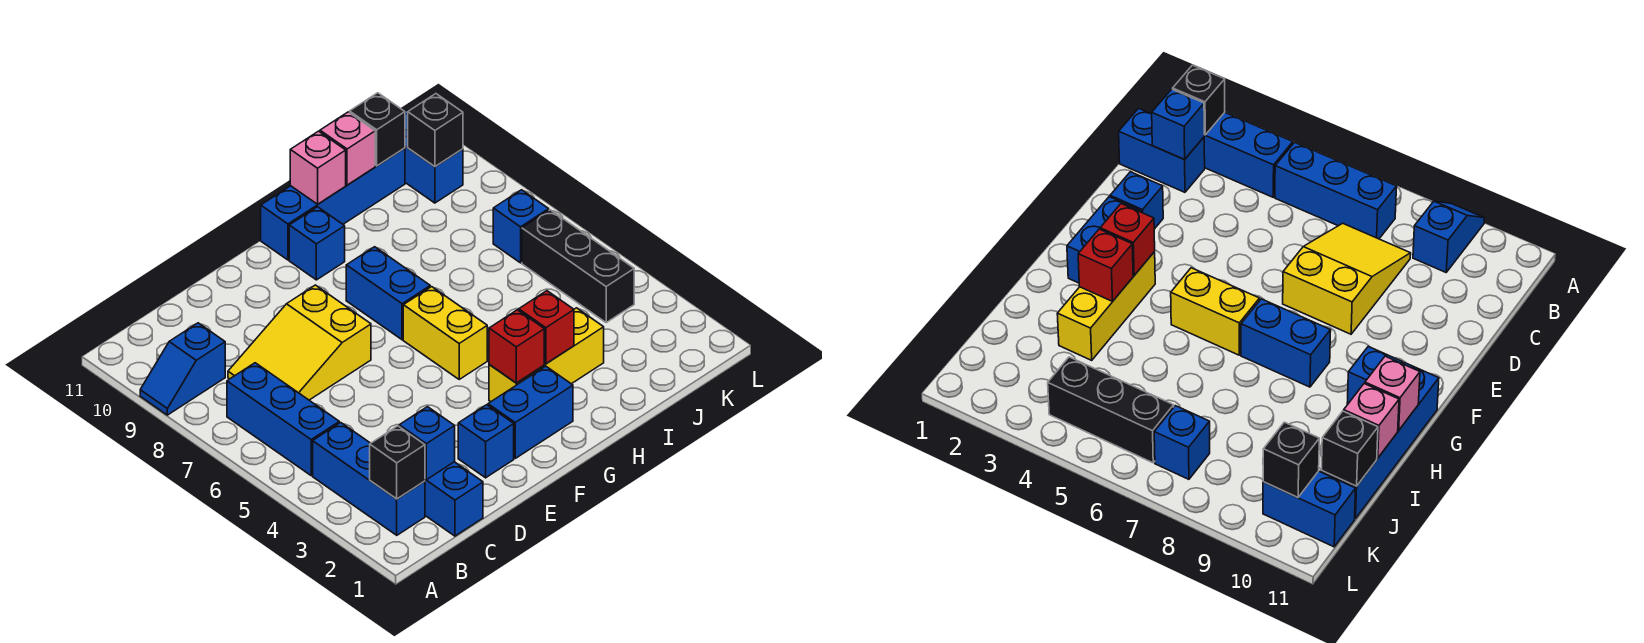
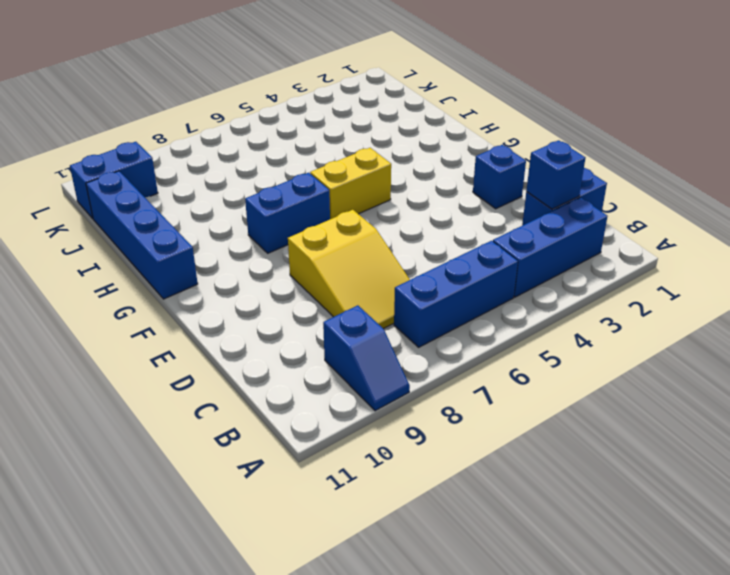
none -> blue 1x2 brick [488,366,573,458]
none -> yellow 1x3 brick [489,308,604,402]
none -> blue 1x1 brick [289,207,345,280]

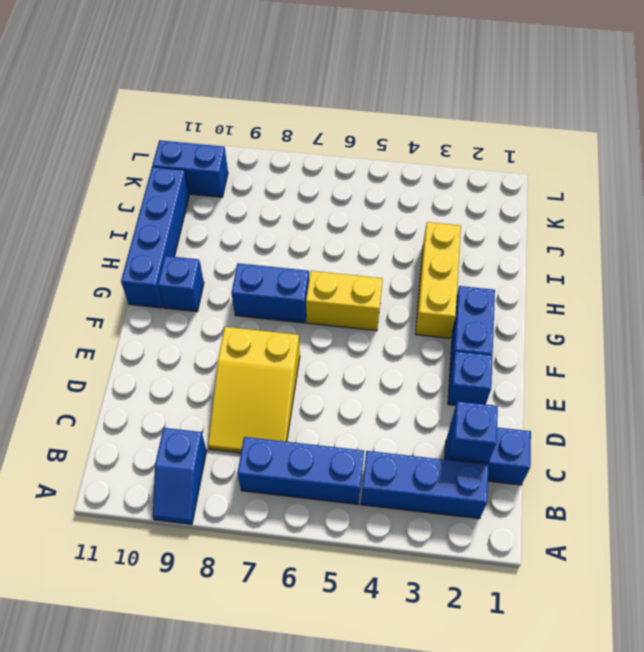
none -> black 1x3 brick [522,210,634,322]
none -> blue 1x1 brick [493,190,549,263]
none -> black 1x1 brick [370,426,425,499]

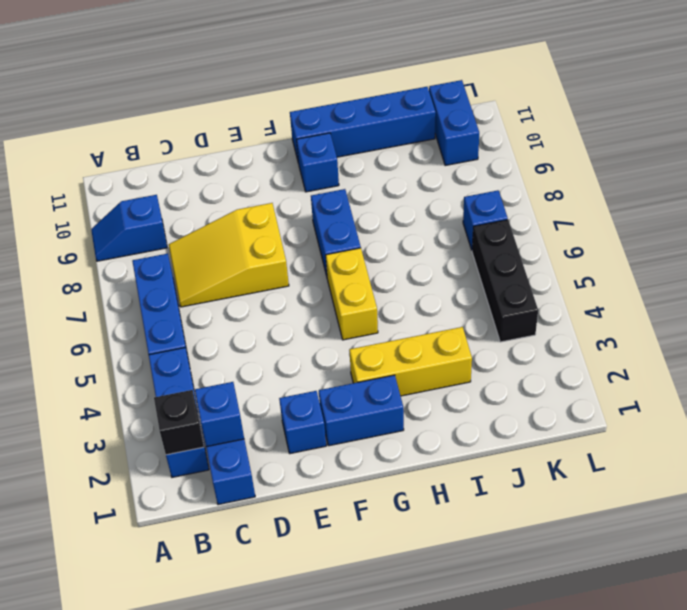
none -> red 1x1 brick [489,310,544,383]
none -> red 1x1 brick [519,291,574,364]
none -> pink 1x1 brick [290,131,346,204]

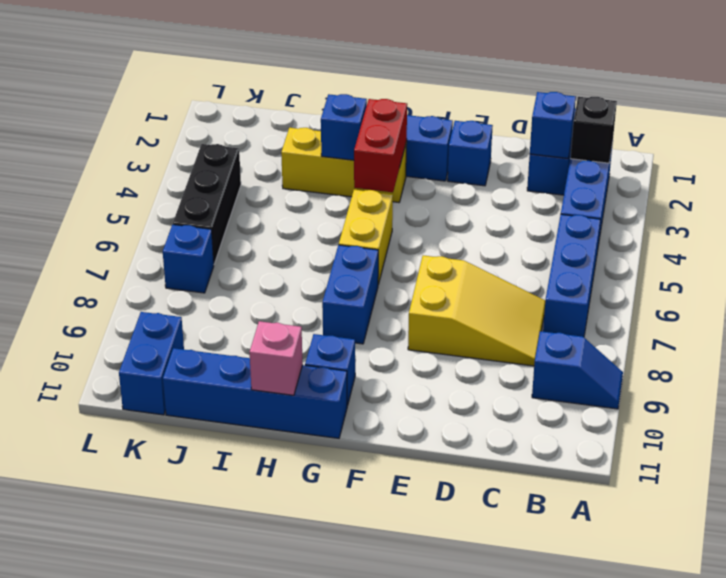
red 1x2 brick [354,99,407,192] -> red 1x1 brick [489,310,544,383]
blue 1x1 brick [321,94,367,160] -> red 1x1 brick [519,291,574,364]
none -> pink 1x1 brick [320,112,375,185]
none -> black 1x1 brick [350,93,405,166]
none -> black 1x1 brick [408,94,463,167]

